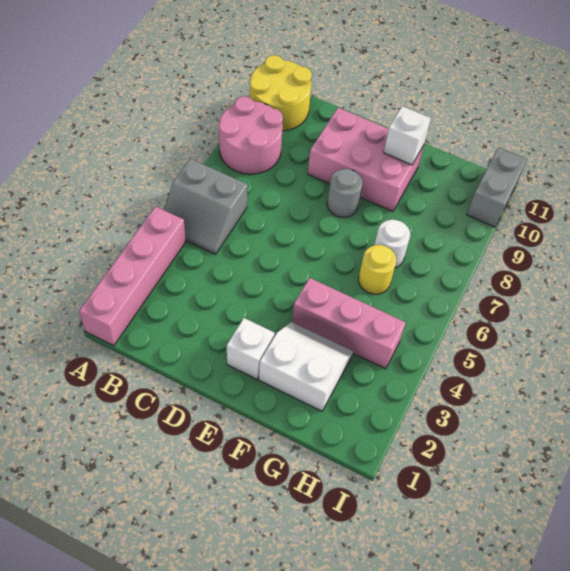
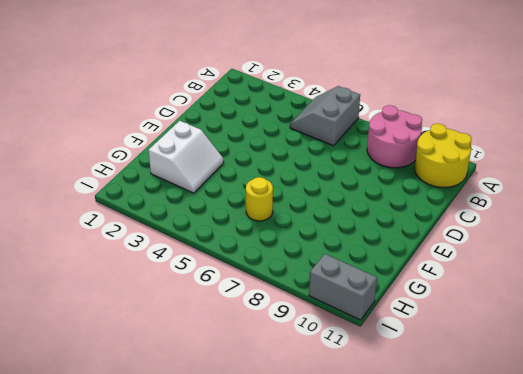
none -> pink 1x4 brick [79,207,186,346]
none -> pink 2x3 brick [308,108,424,211]
none -> white 1x1 brick [227,318,275,379]

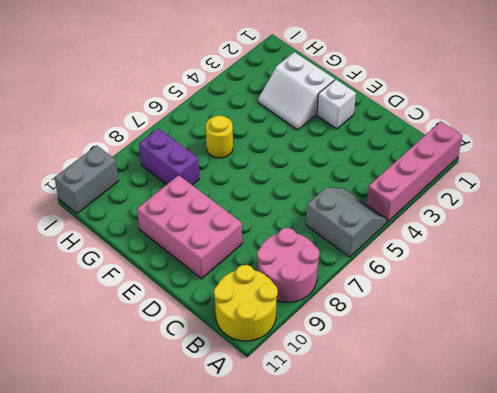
purple 1x2 brick [139,128,199,185] -> none
none -> grey 1x1 round brick [327,169,362,217]
none -> pink 1x3 brick [292,278,406,369]
none -> white 1x1 round brick [375,220,410,268]

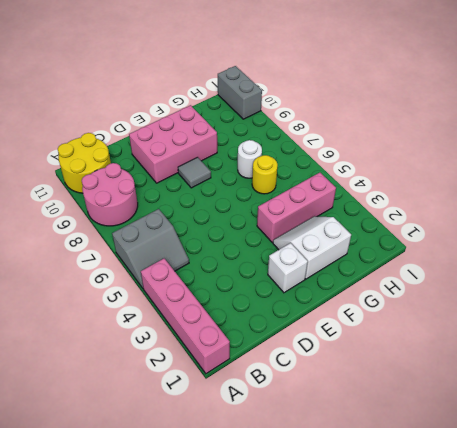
grey 1x1 tile [178,157,211,188] -> grey 1x1 round brick [327,169,362,217]
none -> white 1x1 brick [384,106,431,165]

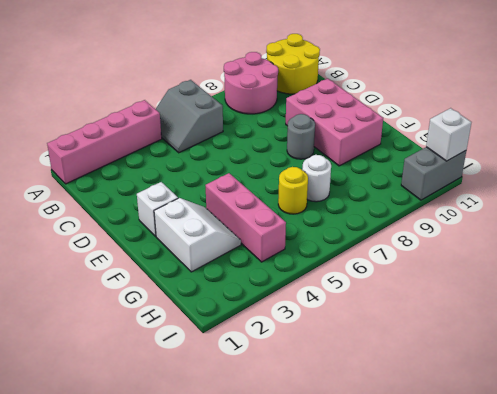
white 1x1 brick [426,108,472,161] -> white 1x1 brick moved to [384,106,431,165]

